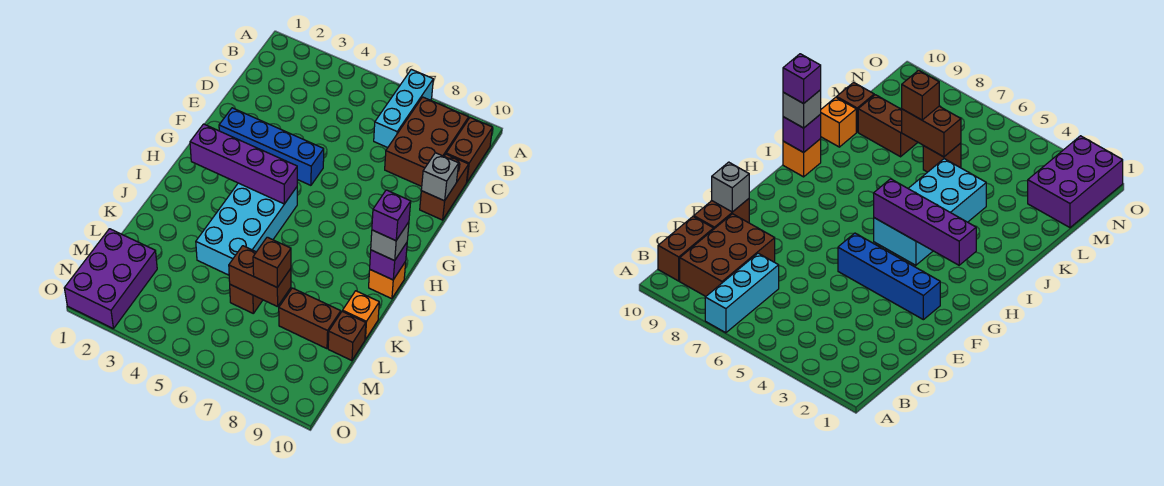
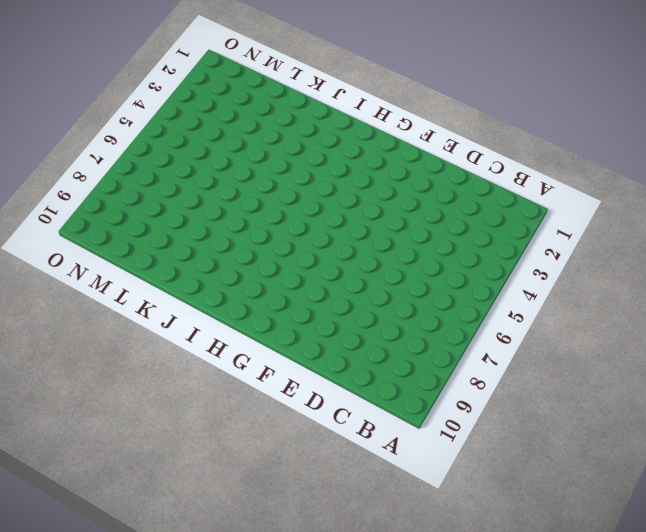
none -> cyan 1x3 brick [374,69,433,148]
none -> brown 2x3 brick [385,97,469,186]
none -> brown 1x2 brick [446,118,493,182]

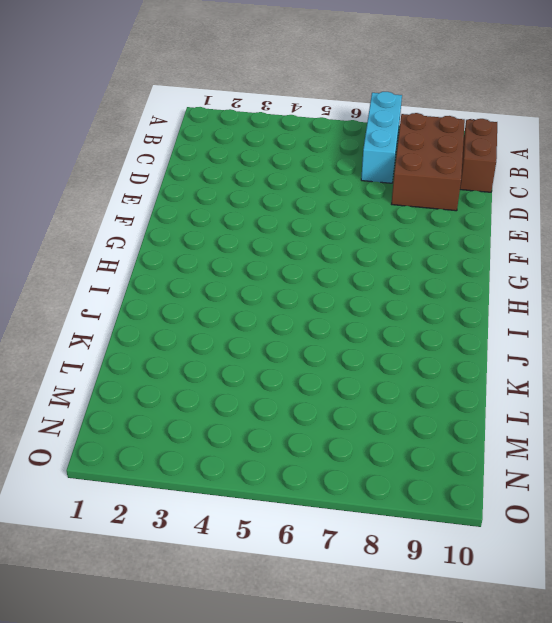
none -> brown 1x2 brick [420,154,469,220]
none -> blue 1x4 brick [219,108,324,185]
none -> cyan 2x4 brick [196,183,297,275]

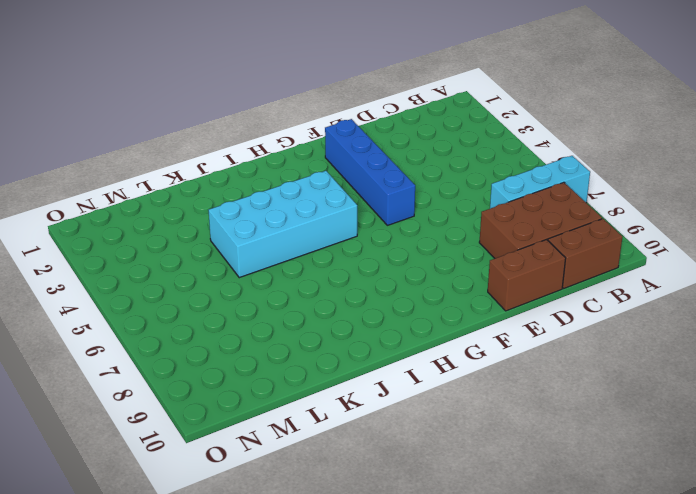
none -> orange 1x1 brick [369,262,406,299]
none -> orange 1x1 brick [343,291,379,340]
none -> brown 1x1 brick [230,285,263,313]

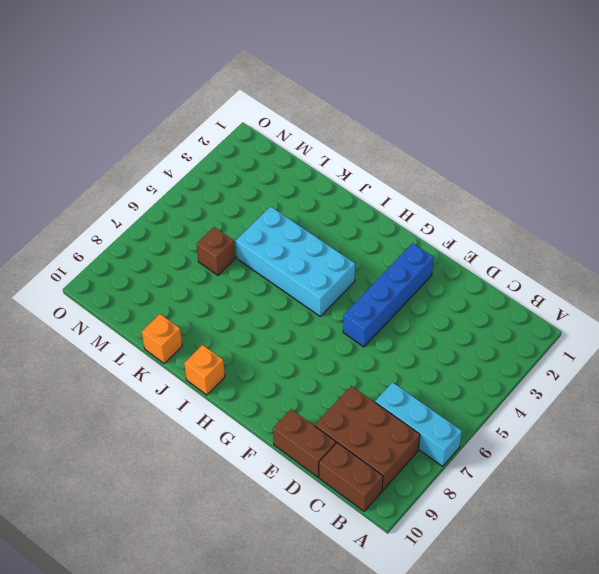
none -> brown 1x2 brick [279,288,341,349]
none -> brown 1x1 brick [328,311,366,361]
none -> purple 2x3 brick [64,229,157,328]

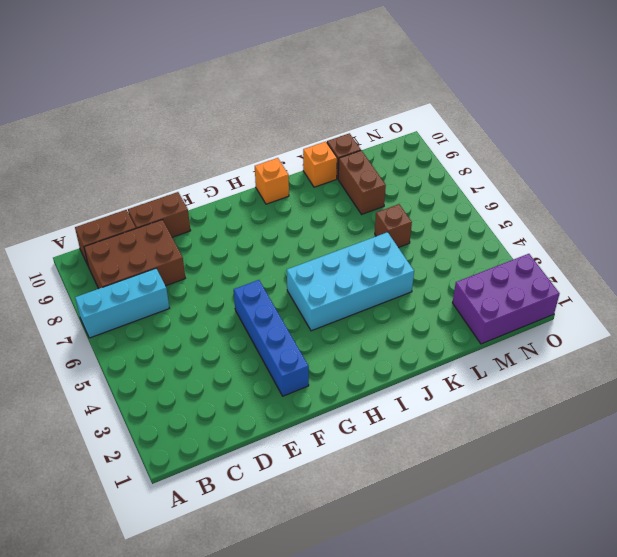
none -> grey 1x1 brick [421,153,459,201]
none -> purple 1x4 brick [190,124,297,204]
none -> purple 1x1 brick [370,243,407,280]

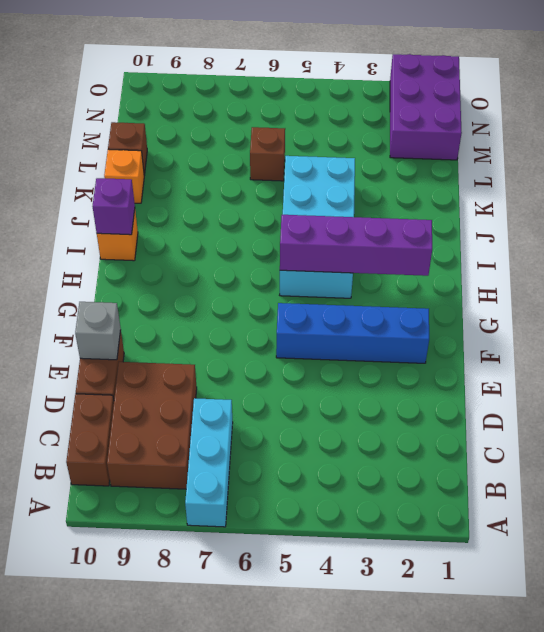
none -> brown 1x2 brick [279,288,341,349]
none -> brown 1x2 brick [229,246,291,307]
none -> grey 1x1 brick [371,222,409,261]

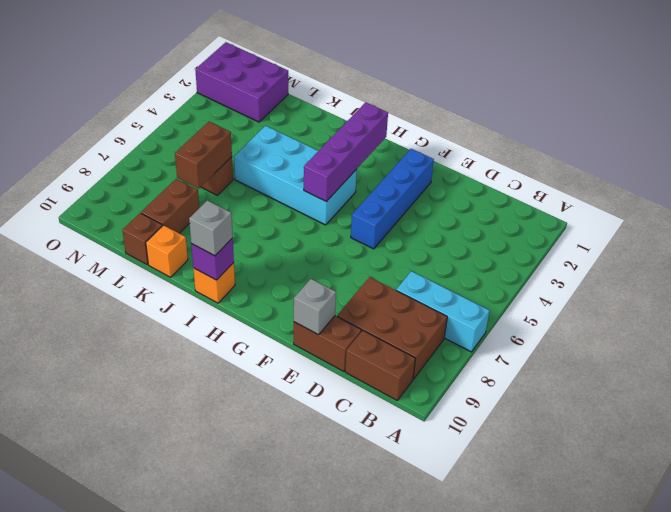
none -> brown 1x1 brick [253,237,291,287]
none -> purple 1x1 brick [372,190,411,241]

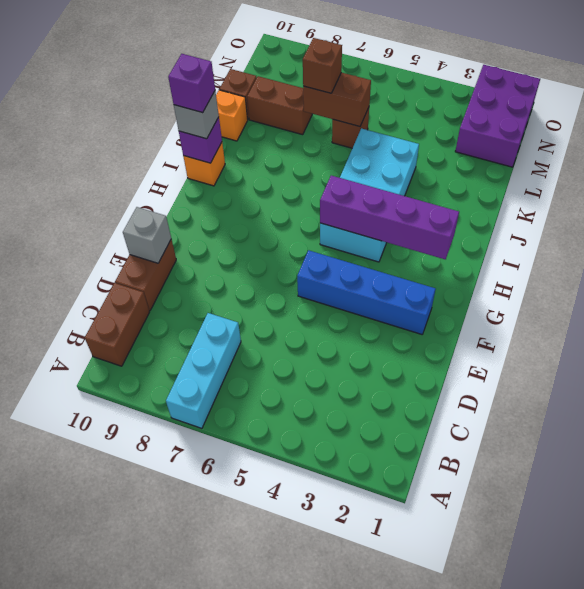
none -> brown 2x3 brick [385,97,469,186]

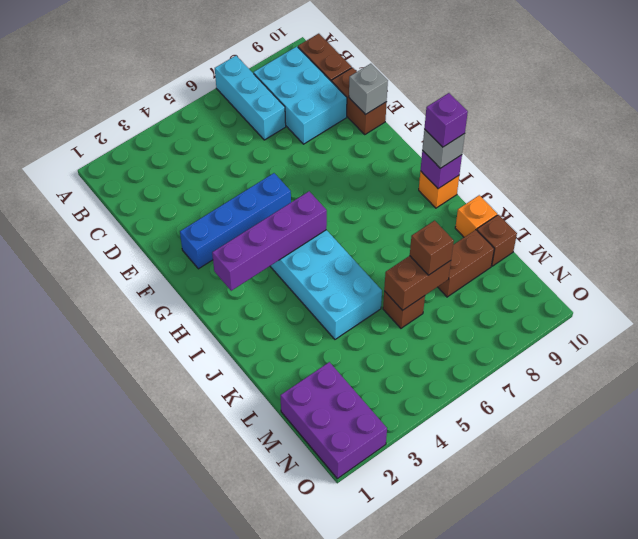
cyan 2x3 brick [254,47,347,144] -> brown 2x3 brick [385,97,469,186]

